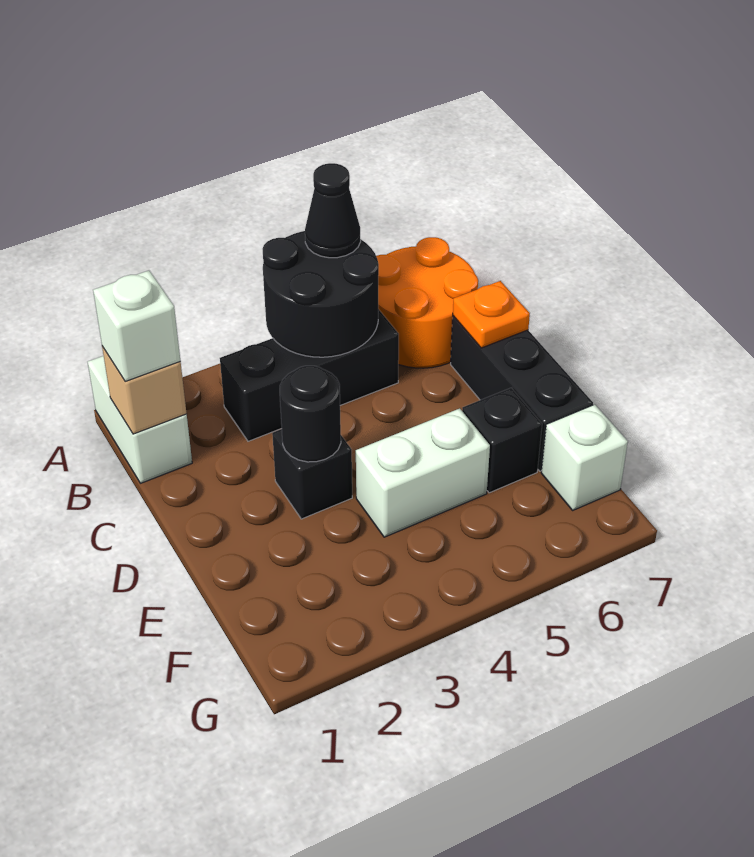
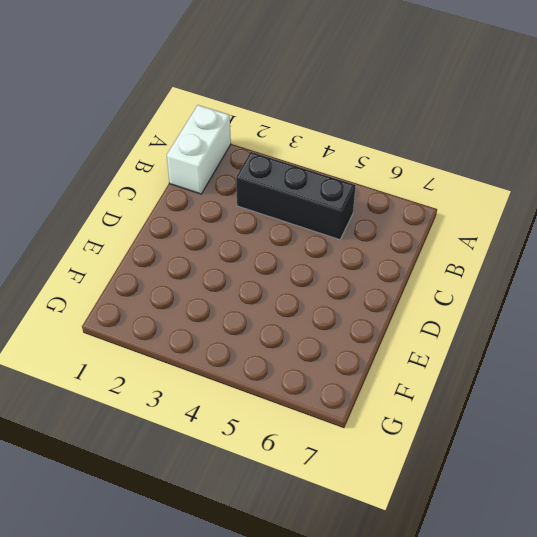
none -> orange 2x2 round brick [376,237,478,368]
none -> black 1x3 brick [451,316,593,471]
none -> black 1x1 brick [272,429,352,519]

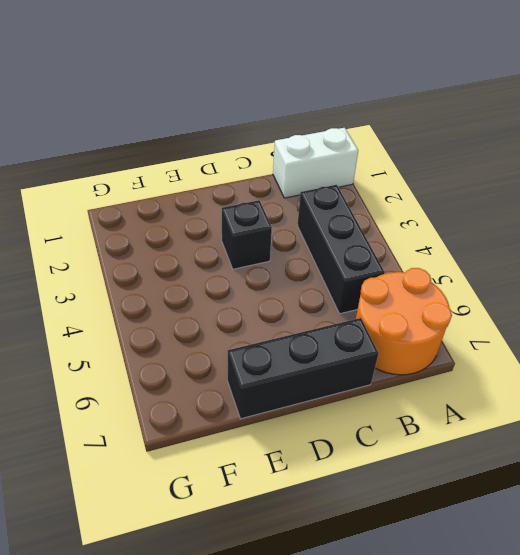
none -> white 1x2 brick [356,408,490,537]
none -> black 1x1 brick [462,388,542,493]
none -> white 1x1 brick [541,405,628,510]

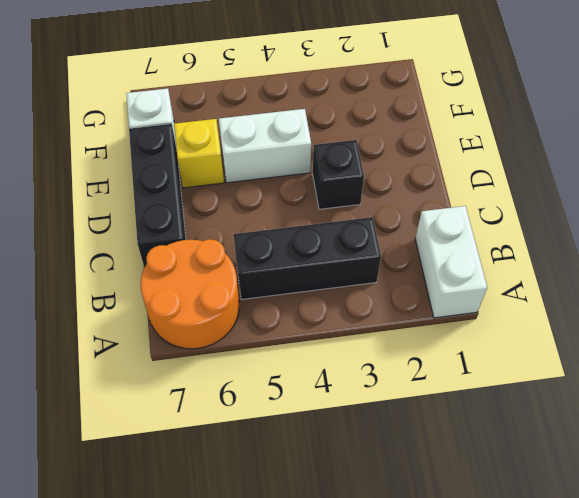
yellow 1x1 brick [174,119,224,188] -> black 1x1 brick [462,388,542,493]
none -> black 2x2 round brick [263,231,379,357]
none -> tan 1x1 brick [102,346,187,434]
none -> orange 1x1 plate [453,281,530,348]

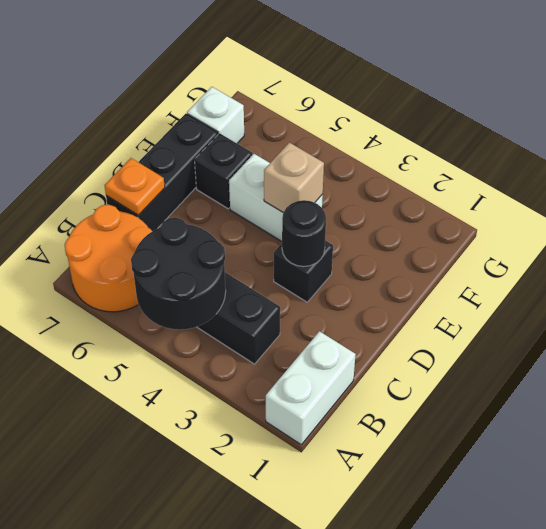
tan 1x1 brick [264,142,324,212] -> tan 1x1 brick moved to [102,346,187,434]
none -> black 1x1 cone [305,163,361,258]
none -> white 1x1 brick [93,271,180,382]

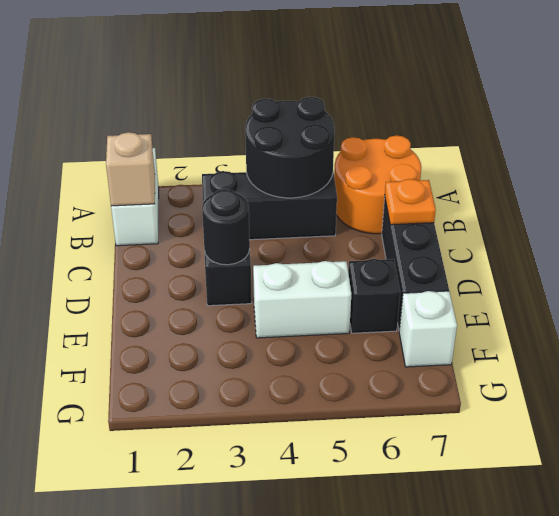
none -> black 1x1 cone [305,163,361,258]
none -> white 1x1 brick [93,271,180,382]

